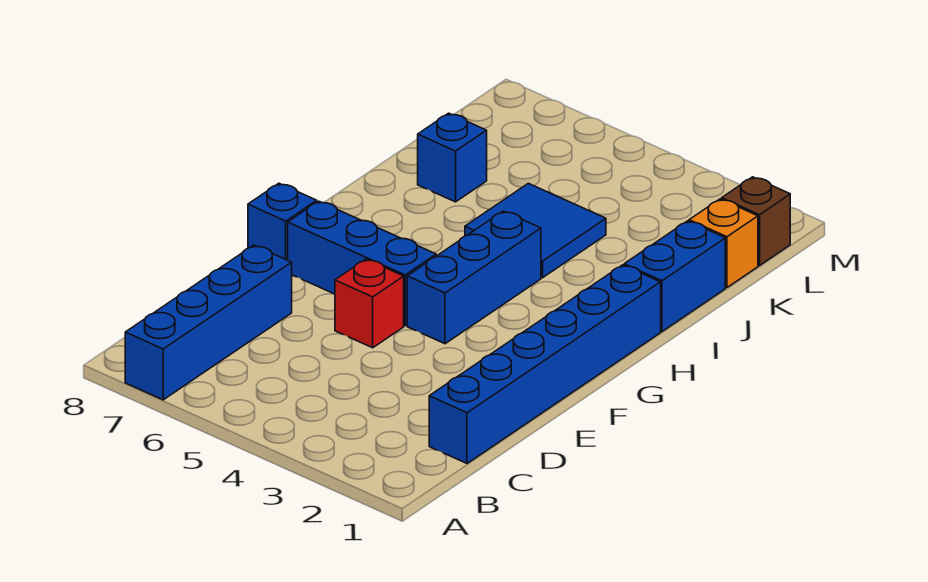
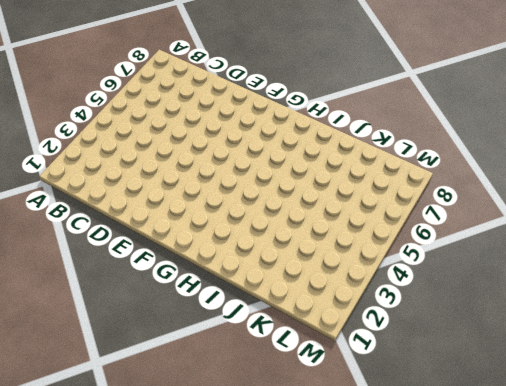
none -> blue 1x4 brick [125,245,292,400]
none -> blue 1x6 brick [429,265,661,463]

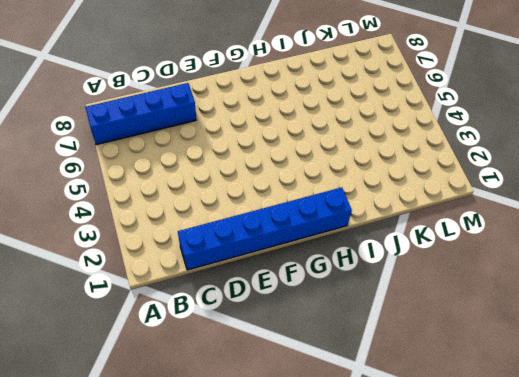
none -> red 1x1 brick [335,259,404,348]
none -> blue 1x3 brick [407,211,541,344]

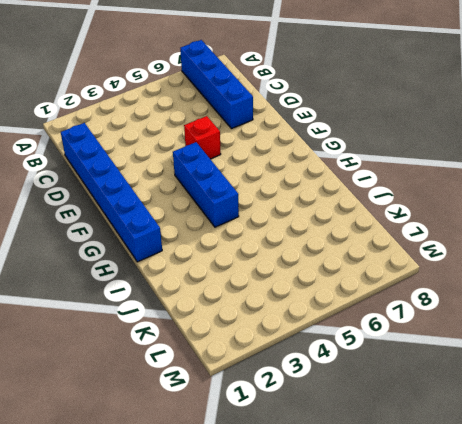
none -> blue 1x3 brick [288,201,436,326]
none -> blue 1x1 brick [248,183,317,260]

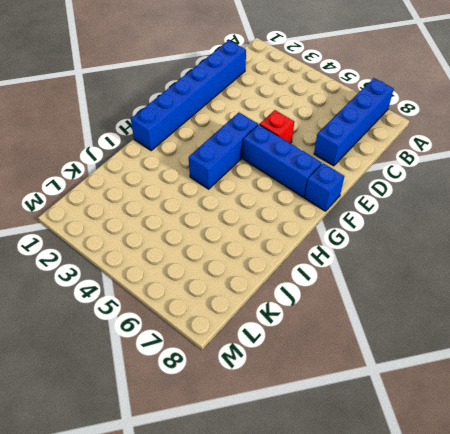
none -> blue 1x2 brick [624,221,725,331]
none -> blue 2x2 tile [465,183,606,278]

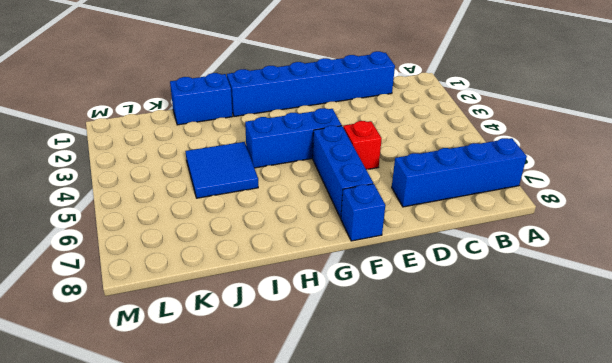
none -> blue 1x1 brick [418,113,487,202]
none -> orange 1x1 brick [689,199,758,287]

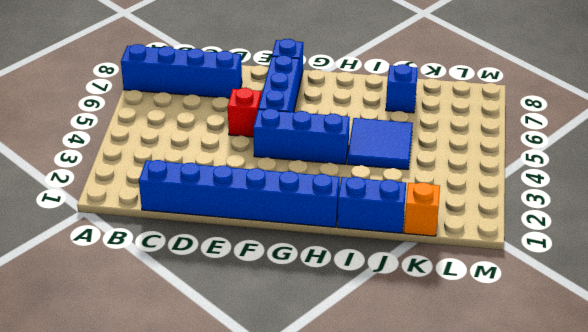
none -> brown 1x1 brick [722,177,790,266]

